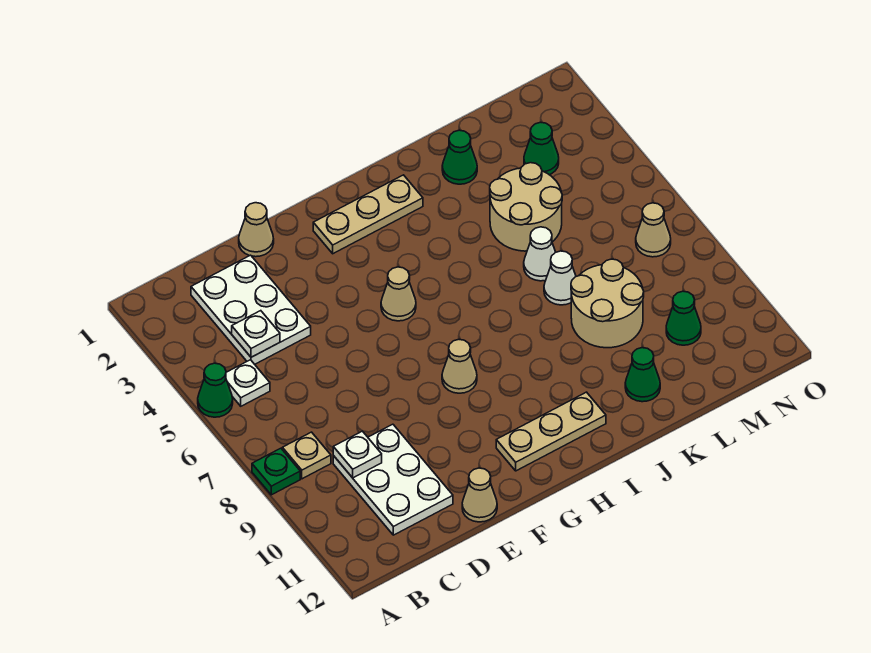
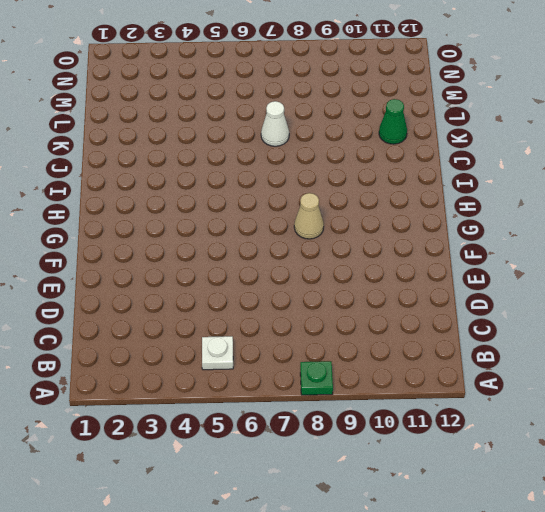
none -> green 1x1 cone [198,363,233,417]
none -> tan 1x1 plate [282,432,331,479]
none -> white 2x3 plate [191,255,311,364]

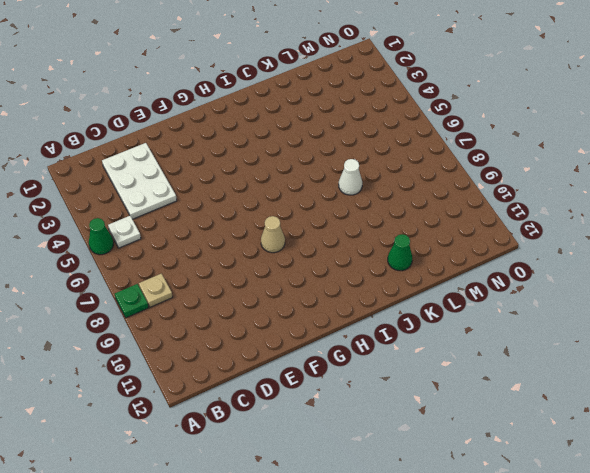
none -> white 2x3 plate [333,424,453,535]
none -> tan 1x1 cone [239,203,274,257]
none -> tan 1x1 cone [462,468,497,522]

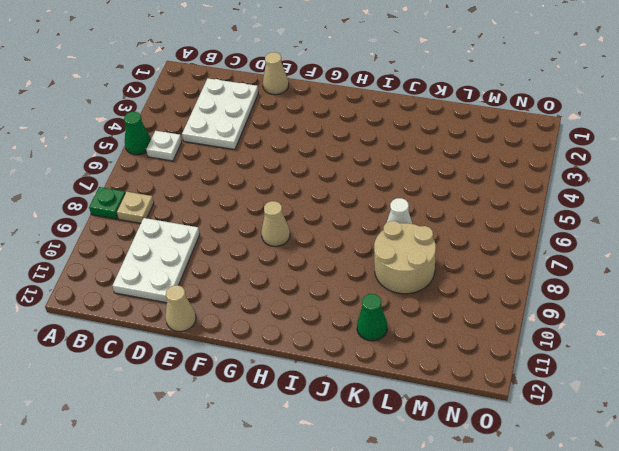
none -> tan 1x3 plate [313,175,423,254]
none -> tan 1x1 cone [381,267,416,321]
none -> tan 1x3 plate [496,392,606,471]

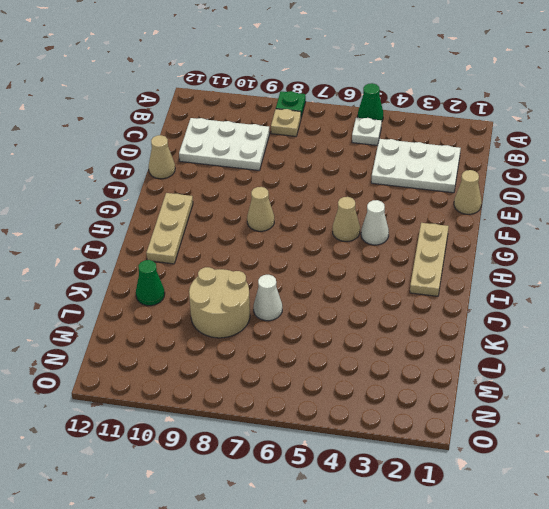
white 1x1 cone [361,200,389,245] -> white 1x1 cone moved to [524,227,555,281]
none -> green 1x1 cone [442,130,477,184]
none -> tan 2x2 round brick [490,163,562,251]
none -> green 1x1 cone [524,122,559,175]

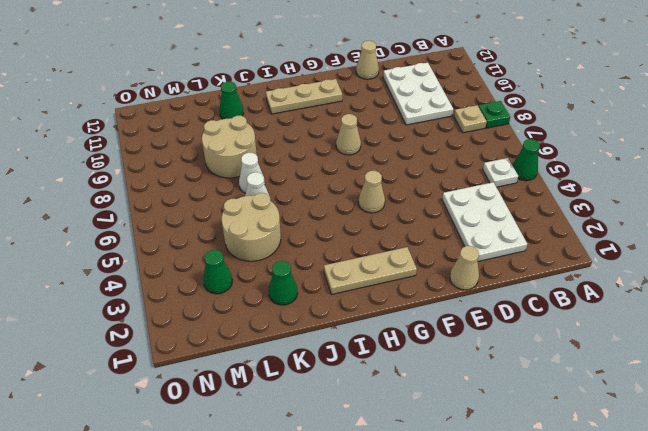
none -> green 1x1 cone [666,291,701,345]
none -> tan 1x1 cone [636,203,671,257]
none -> white 1x1 plate [232,311,280,357]

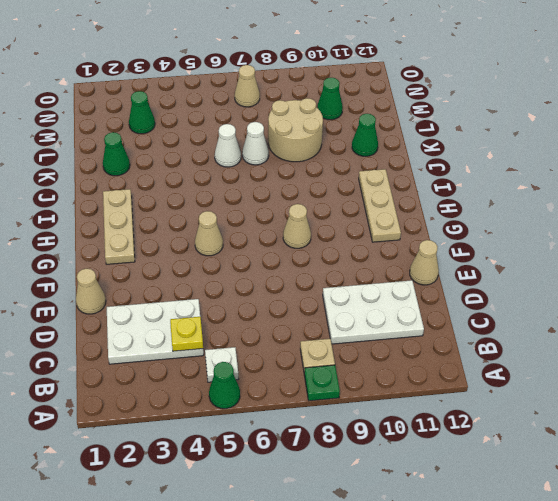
yellow 1x1 plate [170,317,203,351] -> white 1x1 plate [232,311,280,357]
none -> tan 2x2 round brick [490,163,562,251]
none -> white 1x1 plate [333,431,382,478]

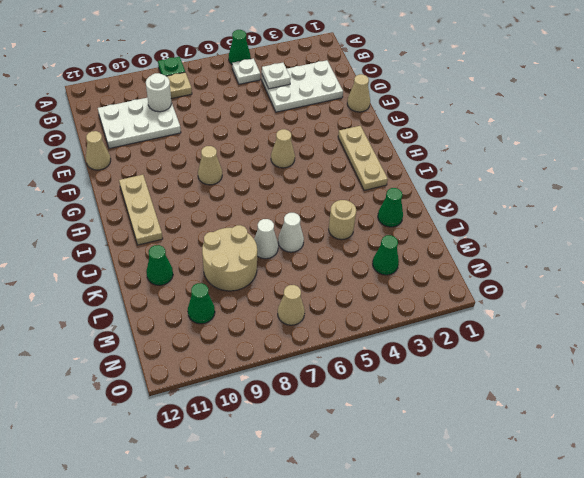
white 1x1 round brick [146,73,172,112] -> white 1x1 plate [333,431,382,478]
tan 1x1 round brick [329,200,356,240] -> tan 2x2 round brick [490,163,562,251]

